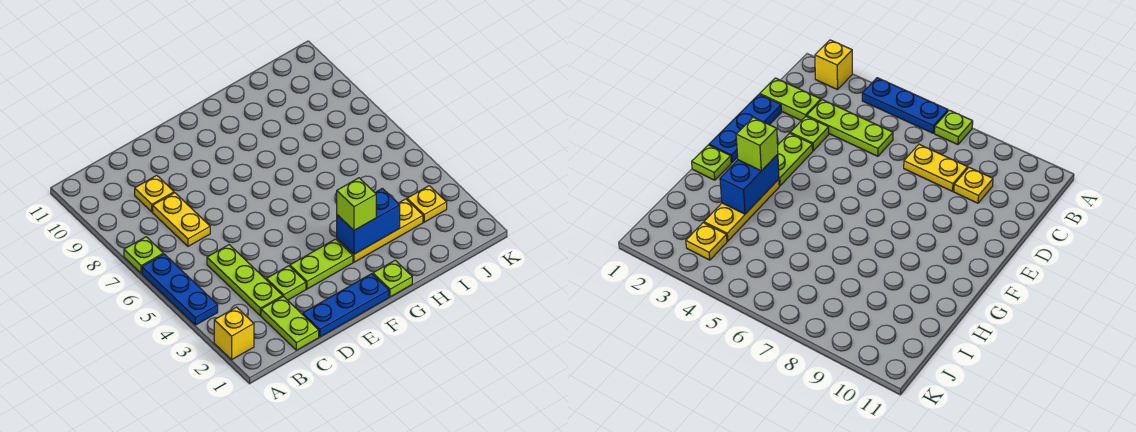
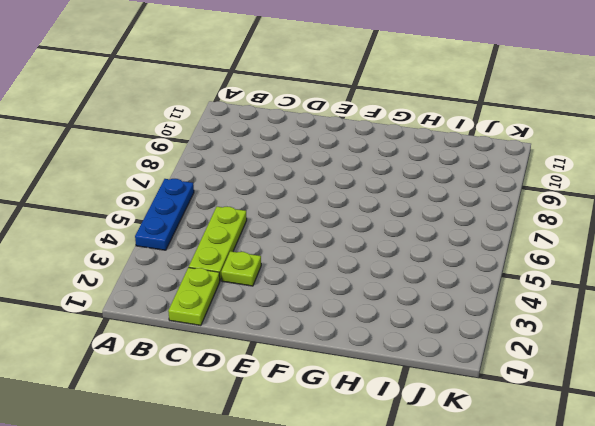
none -> yellow 1x1 brick [214,307,254,360]
none -> lime 1x1 plate [124,237,163,273]
none -> yellow 1x2 plate [153,193,210,246]

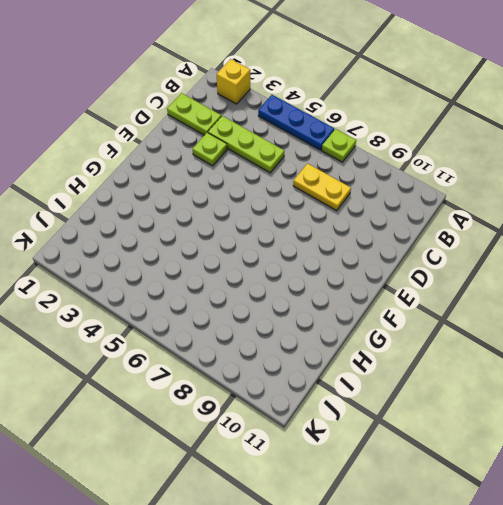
none -> yellow 1x1 plate [135,175,174,212]
none -> blue 1x3 plate [303,274,389,337]
none -> lime 1x2 plate [290,239,353,289]

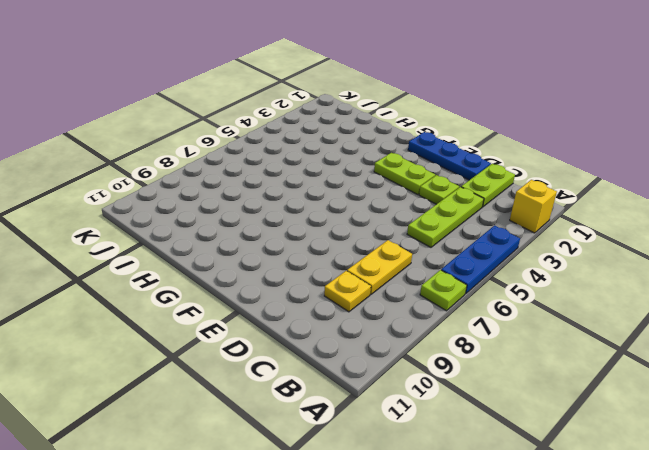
none -> lime 1x1 plate [373,260,412,297]
none -> yellow 1x3 plate [337,199,423,262]
none -> yellow 1x1 plate [407,186,447,222]

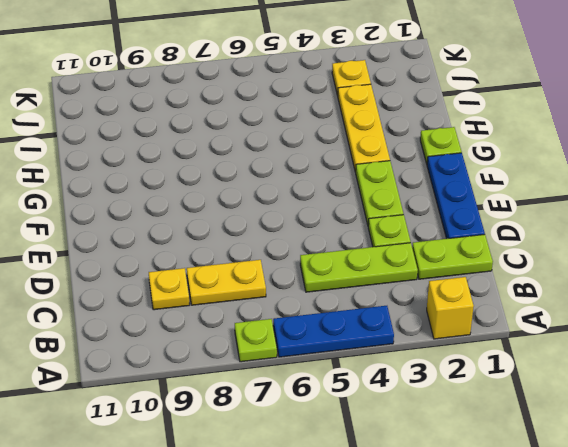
none -> blue 1x2 brick [337,188,400,254]
none -> lime 1x1 brick [337,178,376,230]

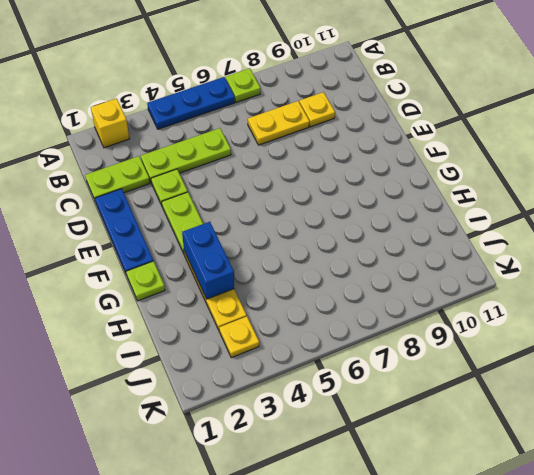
none -> lime 1x1 brick [337,178,376,230]

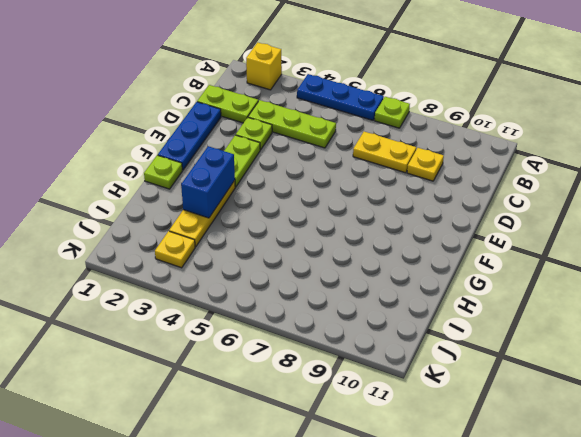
none -> lime 1x1 brick [337,178,376,230]

